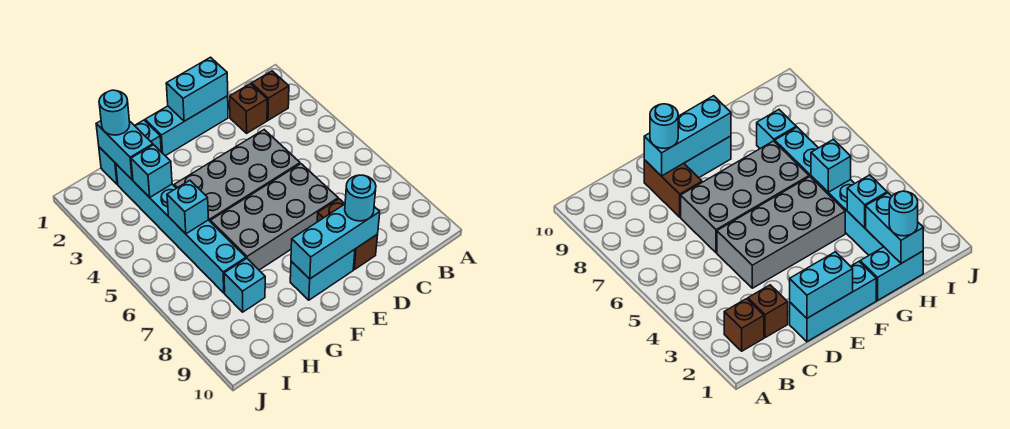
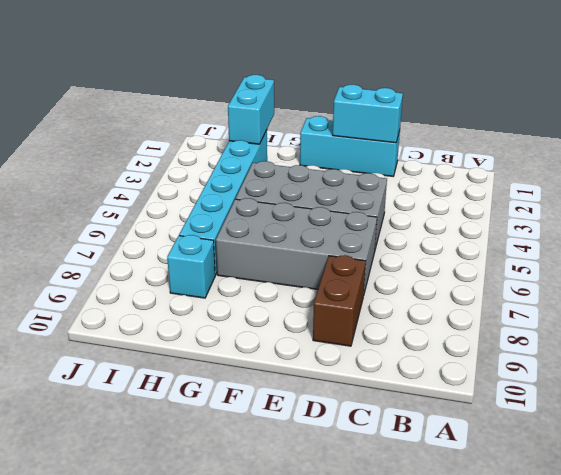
none -> brown 1x1 brick [252,71,289,120]
none -> brown 1x1 brick [230,84,267,133]
none -> cyan 1x2 brick [290,249,355,300]

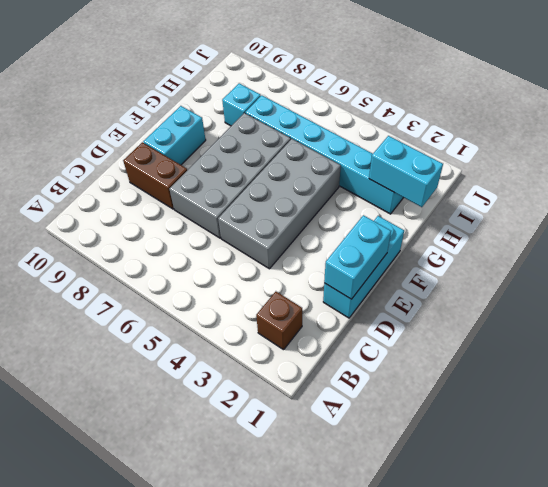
none -> brown 1x1 brick [230,84,267,133]
none -> cyan 1x2 brick [99,120,161,185]
none -> cyan 1x3 brick [291,204,380,279]

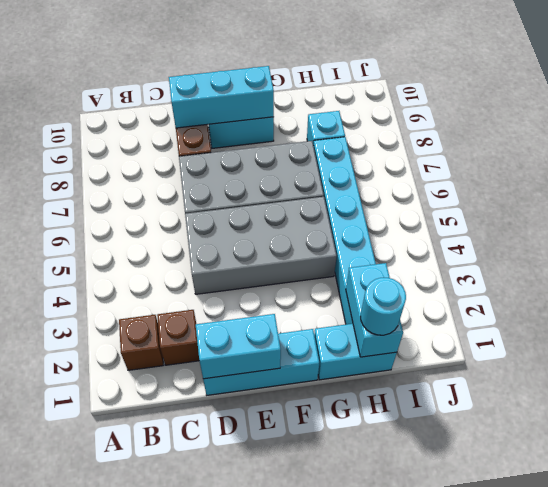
none -> cyan 1x1 brick [131,145,172,197]
none -> cyan 1x1 brick [167,180,208,234]
none -> cyan 1x1 round brick [345,175,376,221]

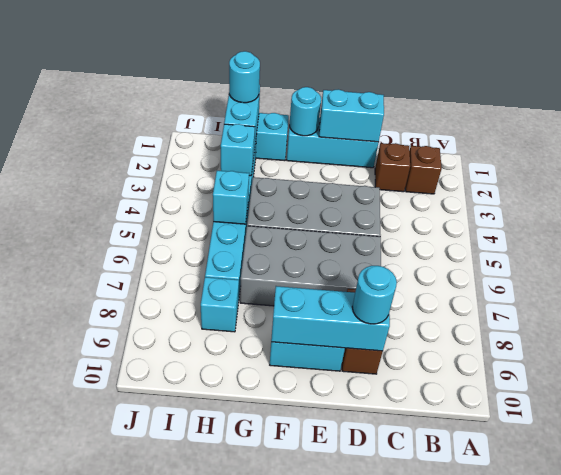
cyan 1x1 round brick [289,87,321,136] -> none

